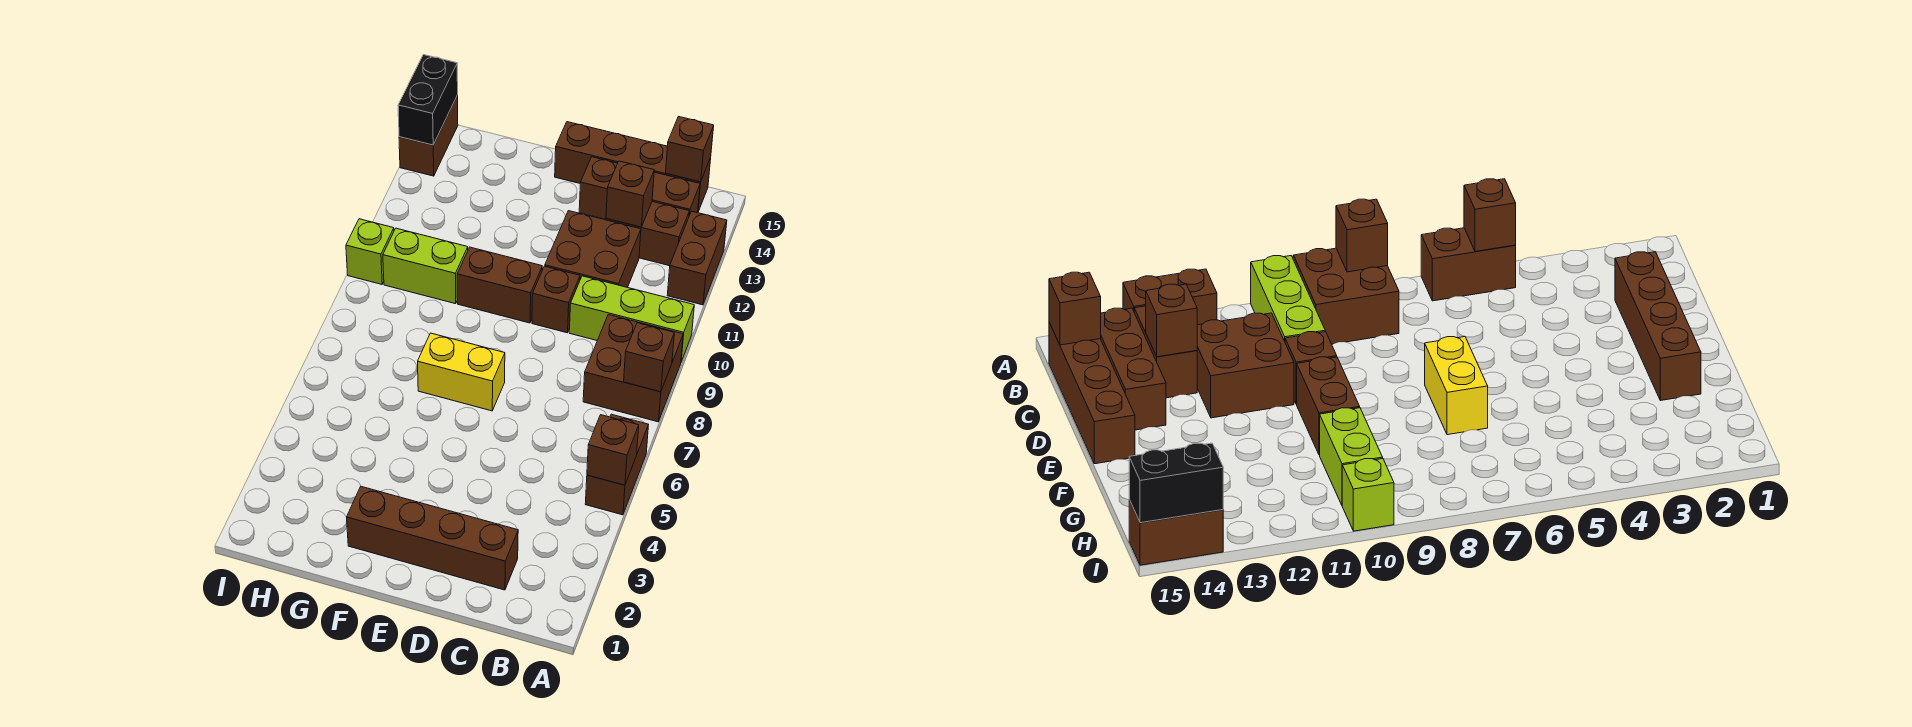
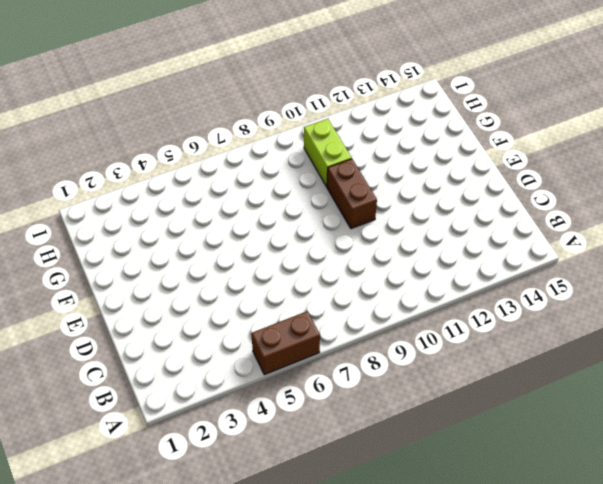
none -> brown 2x2 brick [583,315,683,422]
none -> lime 1x3 brick [569,276,694,361]
none -> brown 1x2 brick [667,211,727,305]

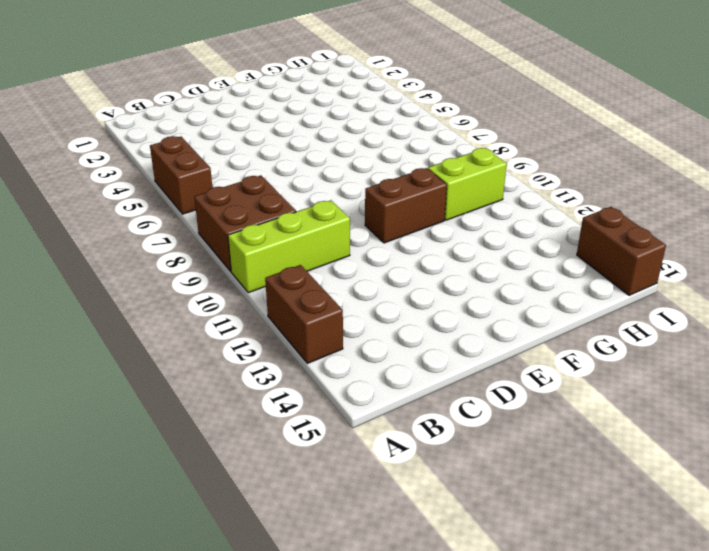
none -> brown 1x2 brick [606,202,689,266]
none -> brown 1x3 brick [579,157,700,219]
none -> brown 1x4 brick [555,122,711,212]

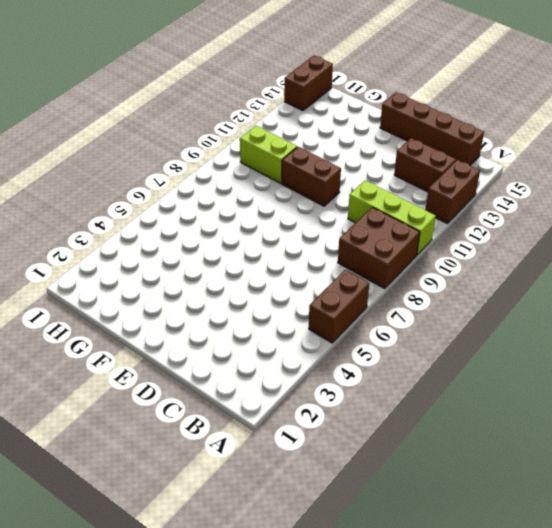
none -> brown 1x3 brick [579,157,700,219]
none -> brown 1x4 brick [347,487,518,590]
none -> brown 2x2 brick [545,211,641,287]

